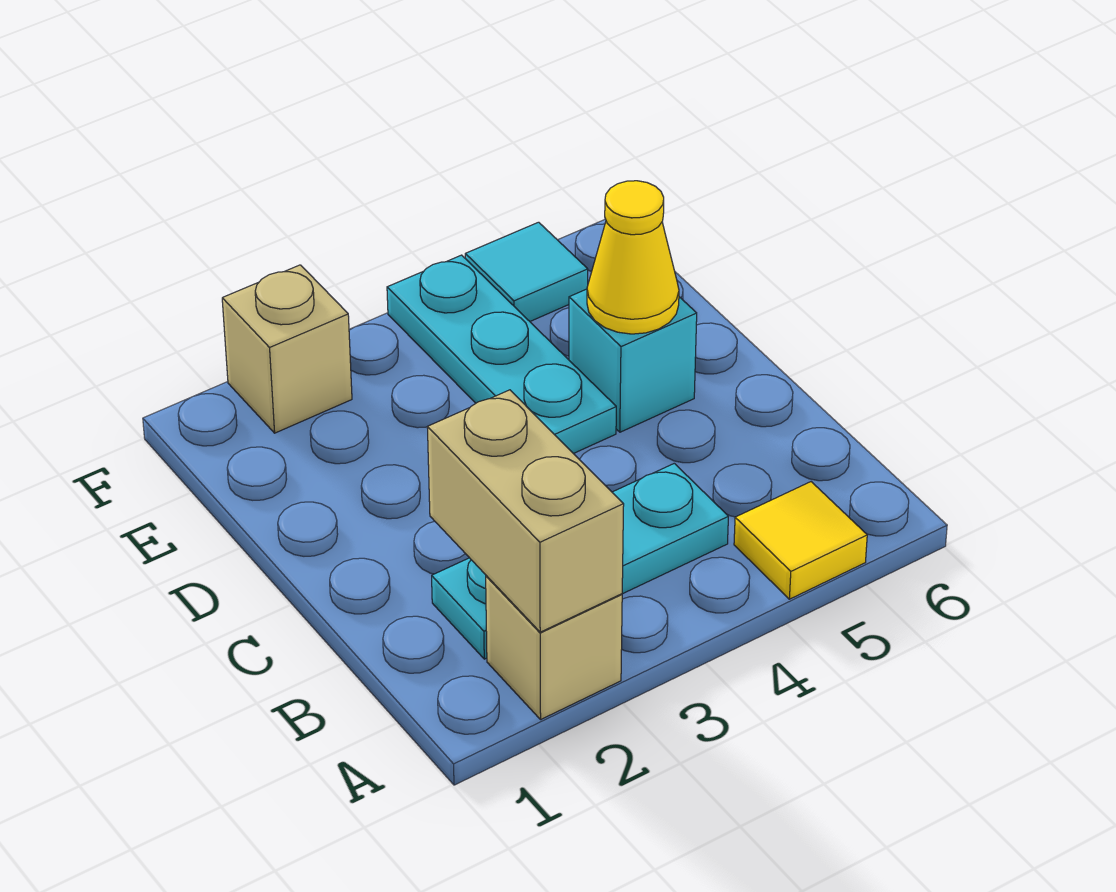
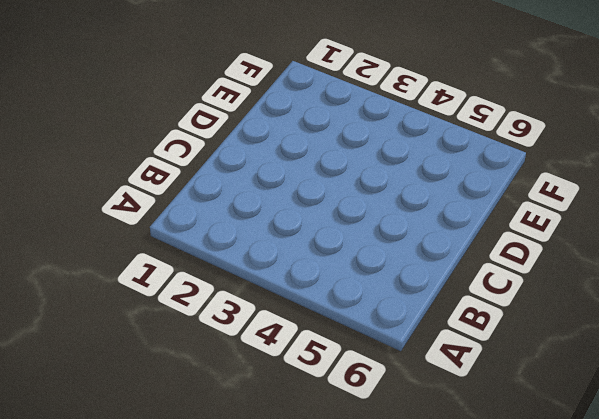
none -> tan 1x1 brick [486,576,622,719]
none -> yellow 1x1 tile [734,482,867,599]

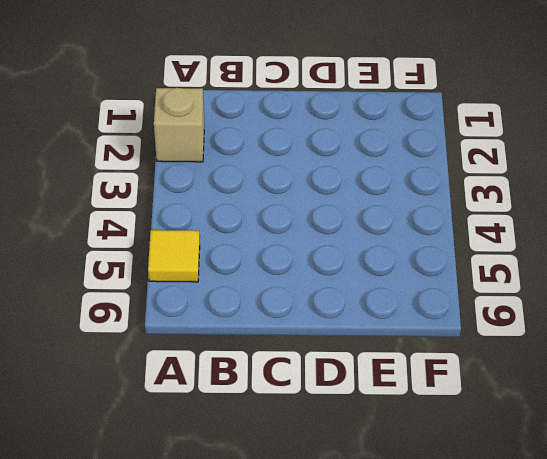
none -> cyan 1x3 plate [432,463,728,659]
none -> cyan 1x3 plate [387,255,616,454]

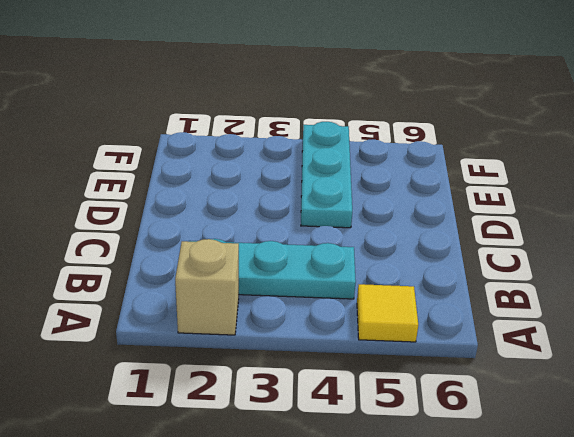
none -> cyan 1x1 brick [569,289,697,432]
none -> tan 1x1 brick [222,265,352,433]

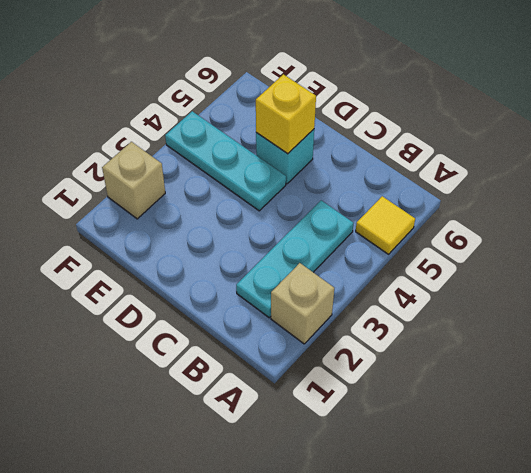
yellow 1x1 brick [256,74,316,154] -> yellow 1x1 cone [587,181,679,334]
none -> cyan 1x1 tile [465,222,588,321]
none -> tan 1x2 brick [427,390,624,632]

